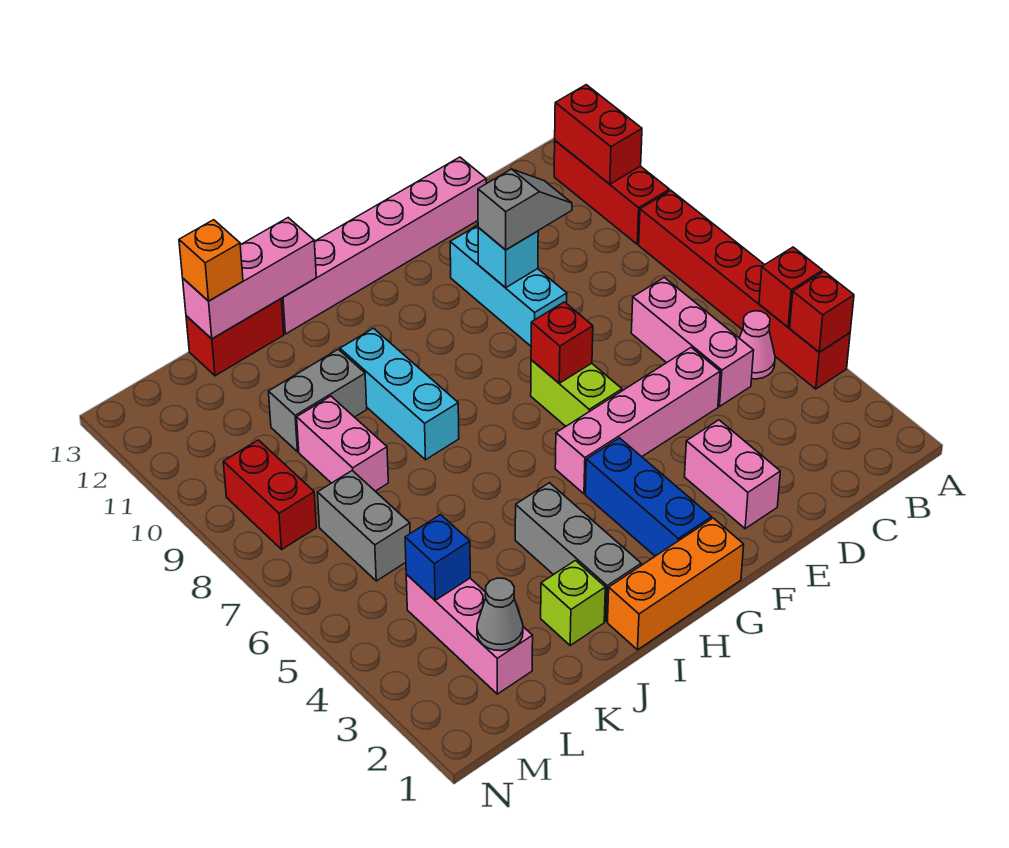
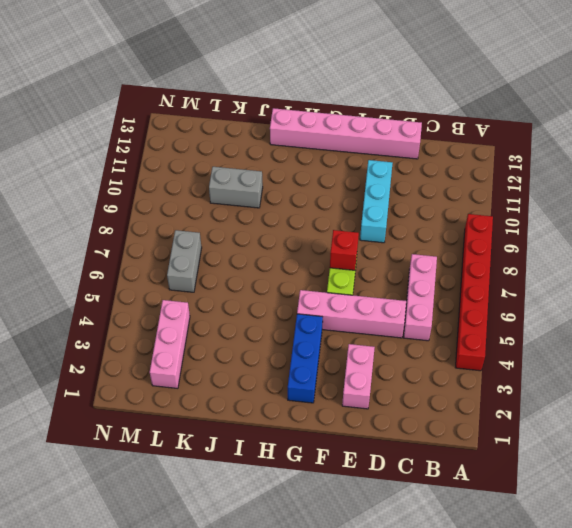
none -> red 1x3 brick [554,141,669,244]
none -> pink 1x1 cone [740,311,775,379]
none -> orange 1x3 brick [608,518,744,650]
none -> grey 1x3 brick [515,483,641,621]

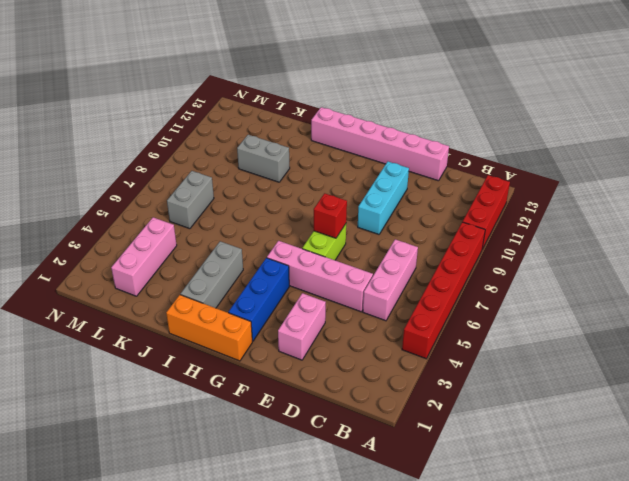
none -> pink 1x1 cone [740,311,775,379]
none -> cyan 1x3 brick [340,328,459,460]
none -> lime 1x1 brick [541,561,605,645]
none -> red 1x2 brick [186,299,284,376]

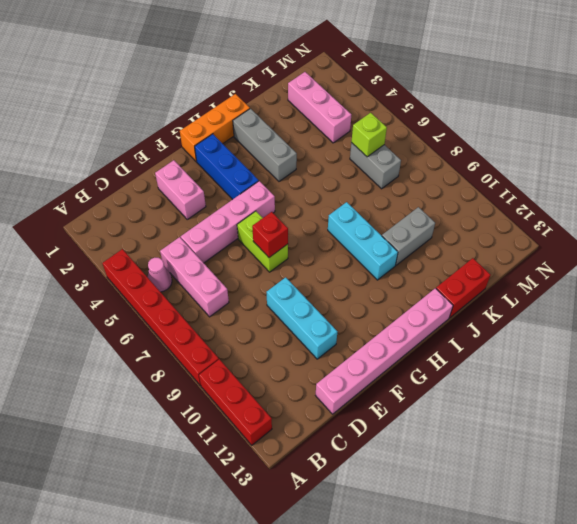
lime 1x1 brick [351,113,387,157] -> lime 1x1 brick moved to [541,561,605,645]
none -> pink 1x2 brick [297,396,388,491]
none -> red 1x2 brick [223,440,316,549]
none -> red 1x1 brick [790,272,854,352]
none -> red 1x1 brick [759,247,823,327]

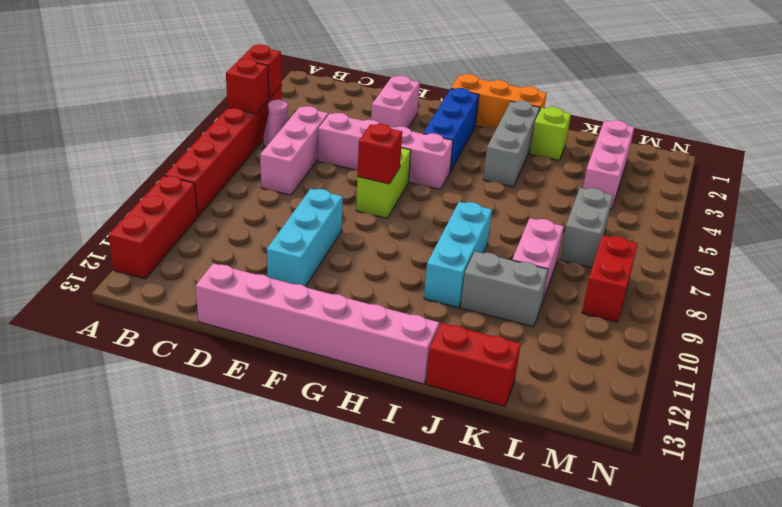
none -> red 1x2 brick [555,85,642,184]
none -> cyan 1x1 brick [478,228,538,288]
none -> pink 1x3 brick [183,218,316,339]
none -> grey 1x1 cone [477,578,523,651]

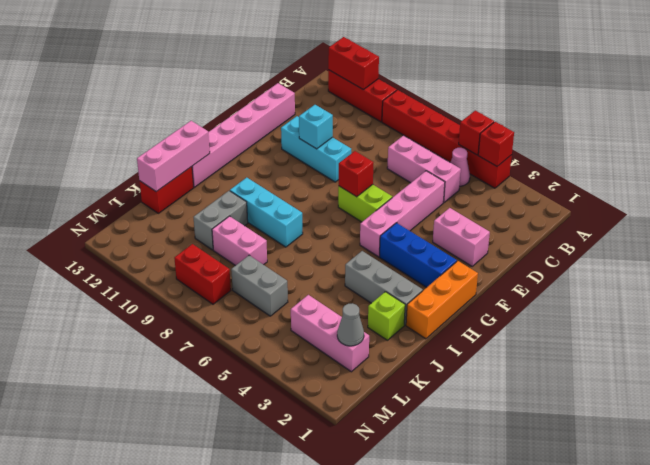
none -> blue 1x1 brick [405,515,470,600]
none -> grey 1x2 slope [478,169,572,250]
none -> orange 1x1 brick [179,220,243,301]

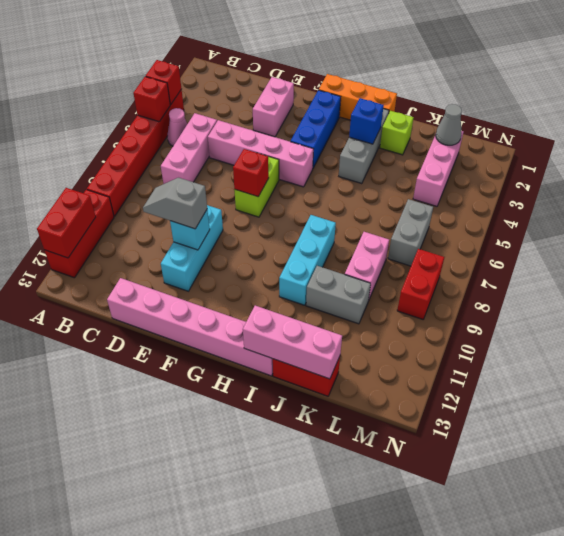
blue 1x1 brick [349,98,384,144] -> blue 1x1 brick moved to [405,515,470,600]
none -> orange 1x1 brick [179,220,243,301]

